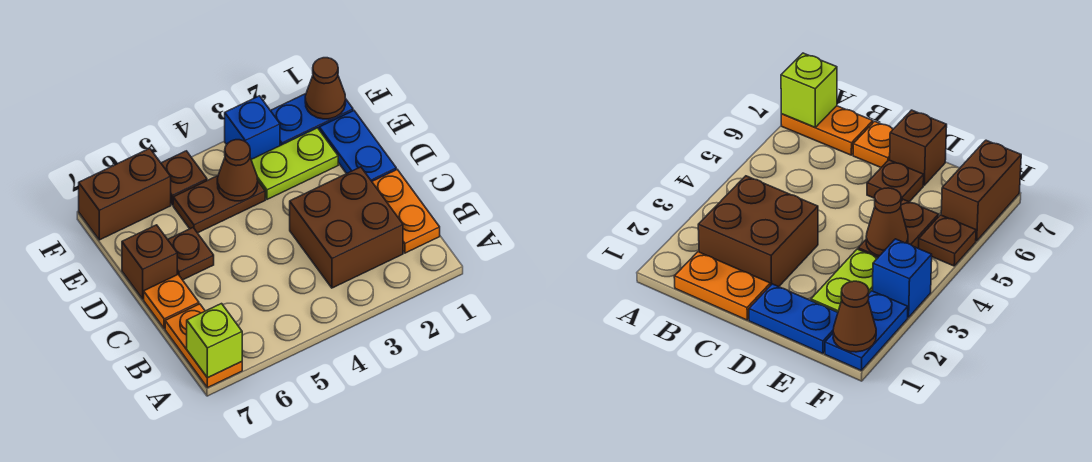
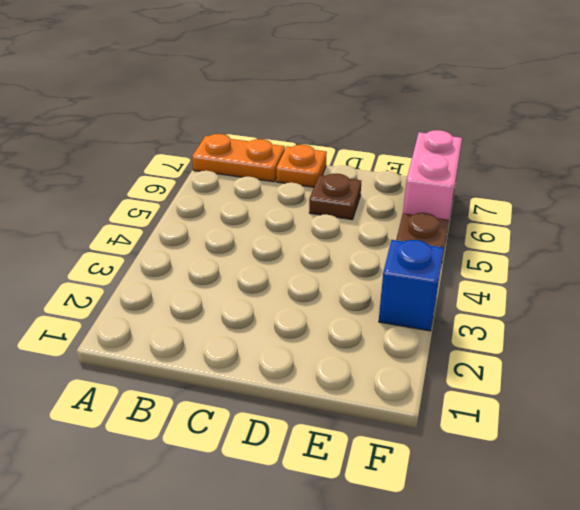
pink 1x2 brick [403,130,462,220] -> brown 1x2 brick [79,148,171,240]
none -> orange 1x2 plate [372,170,440,253]
none -> brown 2x2 brick [290,167,403,288]
none -> blue 1x2 plate [319,111,396,181]

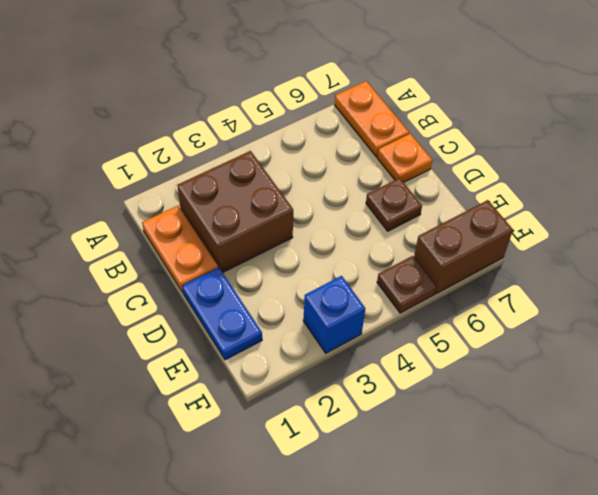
none -> brown 1x1 brick [122,225,177,299]
none -> lime 1x2 plate [251,128,338,199]
none -> brown 1x2 plate [173,176,265,233]

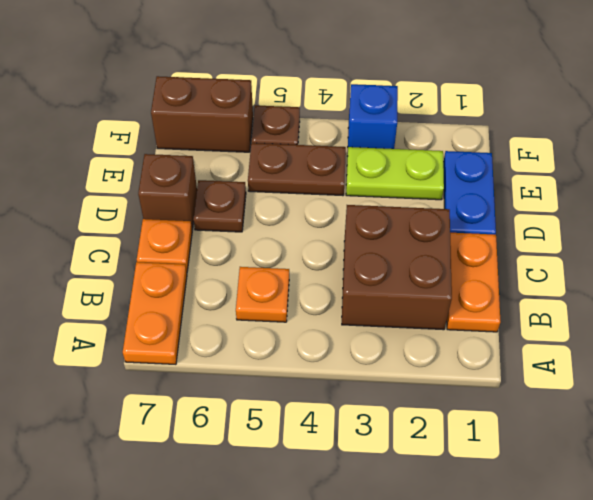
orange 1x1 plate [236,267,289,322] -> none
none -> blue 1x2 plate [270,94,353,146]
none -> lime 1x1 brick [187,304,242,378]
none -> brown 1x1 cone [217,140,258,201]

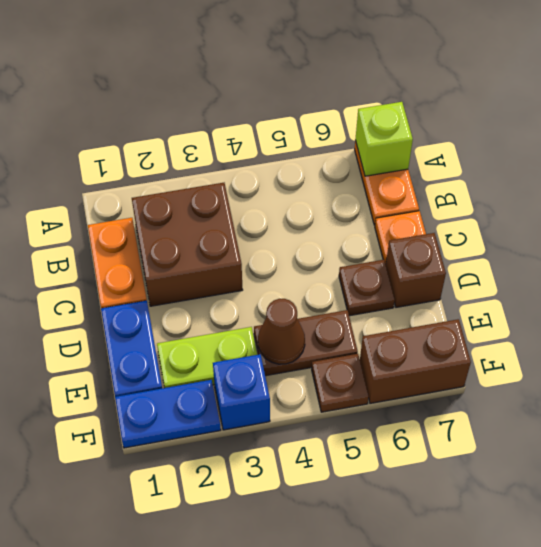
none -> brown 1x1 cone [305,58,346,119]

